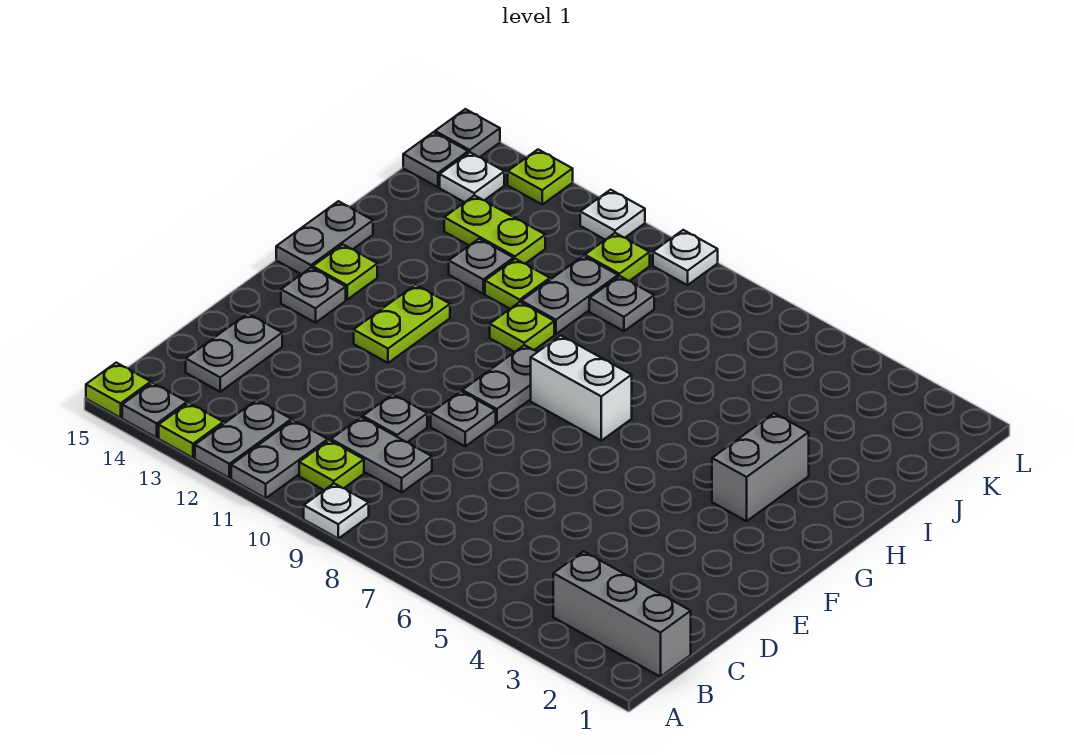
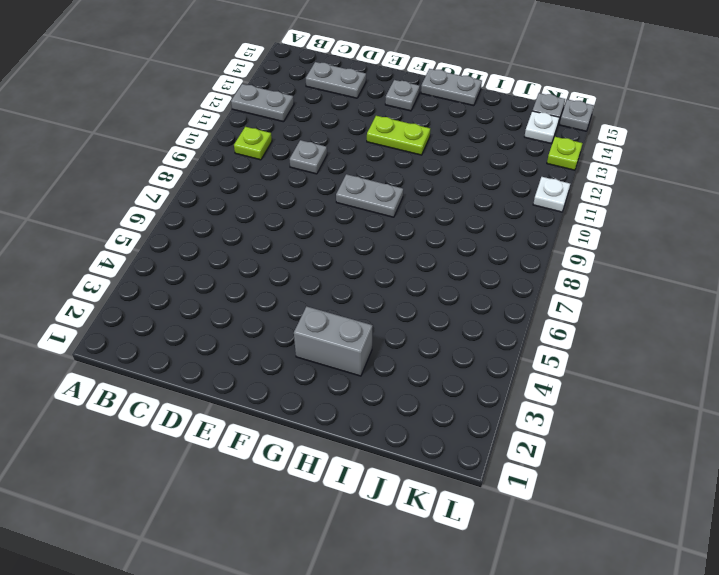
none -> white 1x1 plate [304,484,369,538]
none -> grey 1x2 plate [231,420,328,498]
none -> lime 1x1 plate [159,403,223,458]
none -> grey 1x1 plate [122,383,187,438]

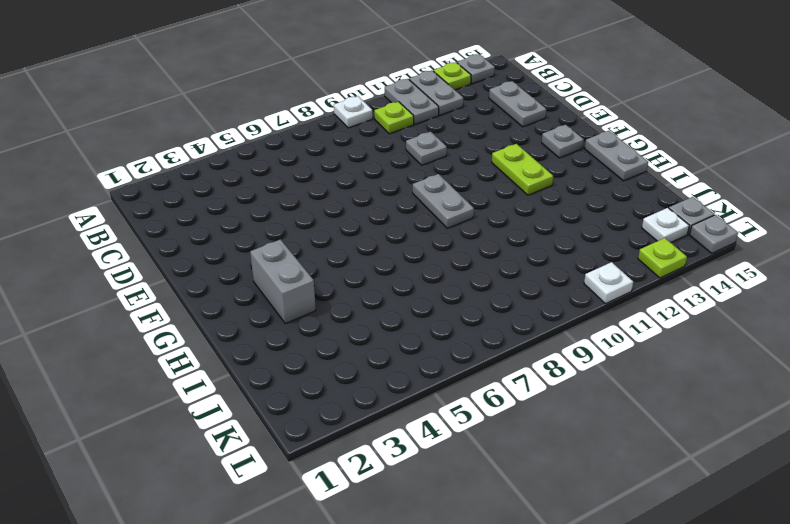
none -> lime 1x1 plate [86,363,151,418]
none -> grey 1x3 brick [553,551,691,677]
none -> grey 1x2 plate [331,417,432,492]
none -> grey 1x1 plate [431,391,496,446]

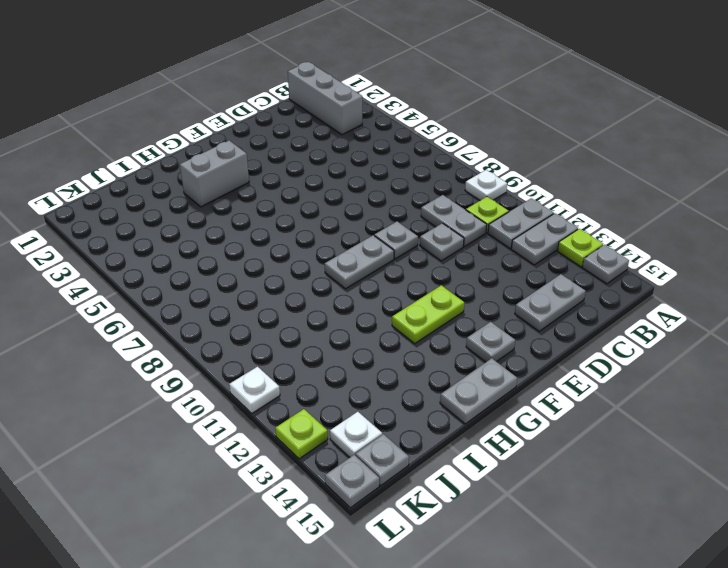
none -> lime 1x1 plate [86,363,151,418]
none -> white 1x2 brick [531,336,632,441]
none -> lime 1x1 plate [313,245,377,299]
none -> lime 1x1 plate [490,302,554,352]

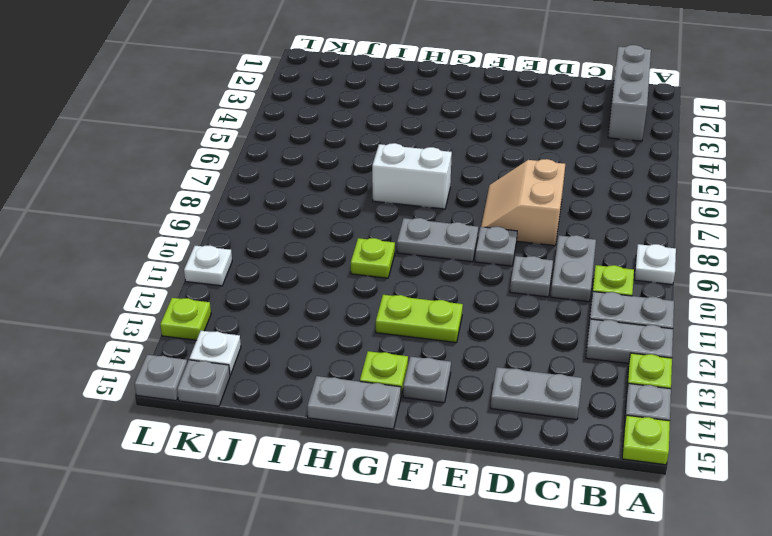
tan 2x2 slope [481,159,565,246] -> none
white 1x2 brick [372,143,452,209] -> white 1x2 brick turned to [531,336,632,441]
none -> grey 1x2 brick [712,413,809,521]
none -> grey 1x2 plate [521,256,618,334]
none -> lime 1x1 plate [485,259,550,309]
none -> grey 1x1 plate [449,239,514,294]

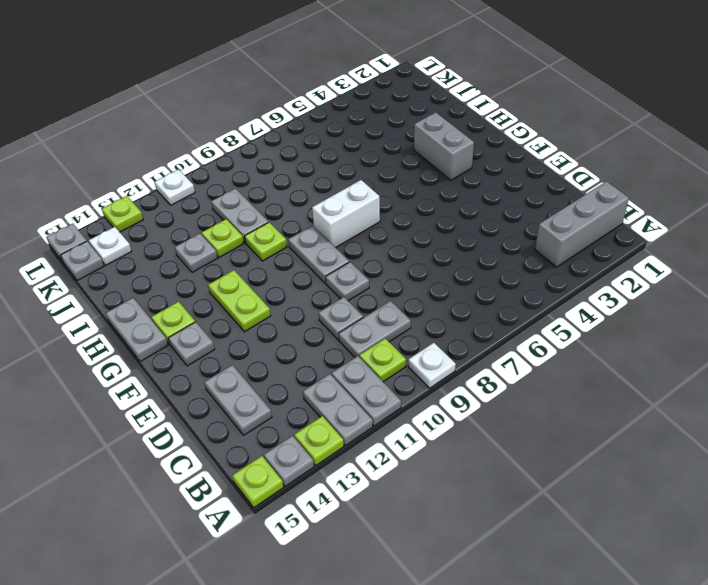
none -> grey 1x1 plate [589,276,654,331]
none -> lime 1x2 plate [444,195,545,264]
none -> lime 1x1 plate [585,233,650,281]
none -> white 1x1 plate [653,230,718,285]

